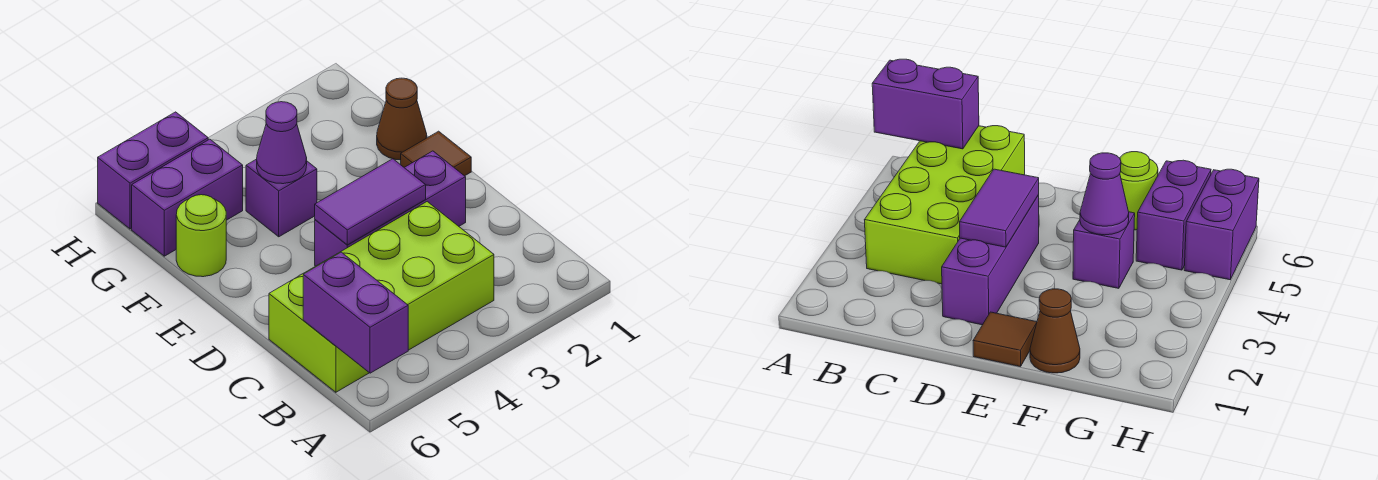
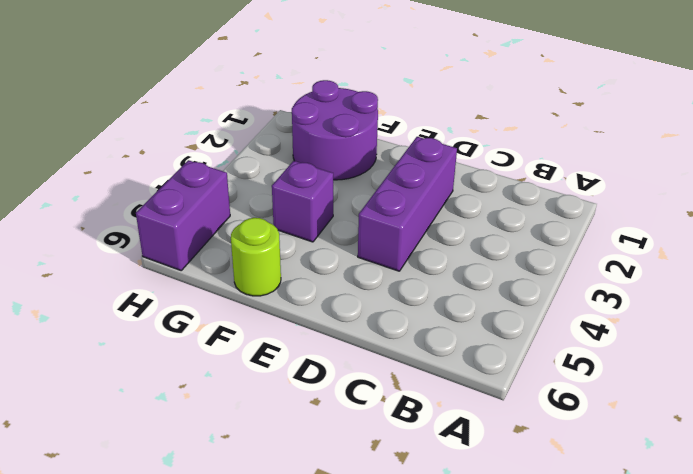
purple 2x2 round brick [292,80,378,180] -> brown 1x1 cone [377,78,427,160]
none -> lime 2x4 brick [269,202,494,392]
none -> brown 1x1 tile [401,131,471,176]

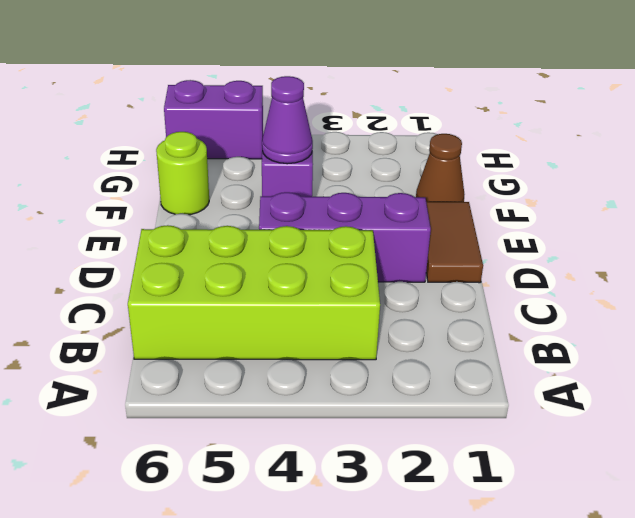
brown 1x2 tile [426,202,483,283] -> brown 1x1 tile [401,131,471,176]
none -> purple 1x2 brick [132,139,243,256]
none -> purple 1x2 brick [303,252,408,373]

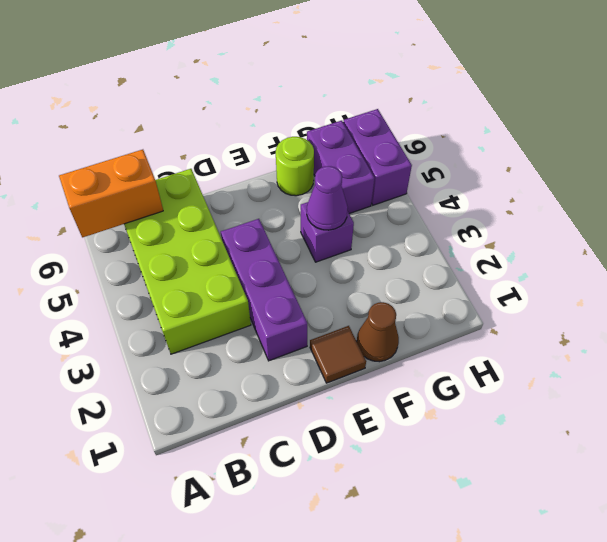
orange 1x2 brick [59,150,163,237] -> purple 1x2 brick [303,252,408,373]
none -> purple 1x2 tile [315,159,426,245]

